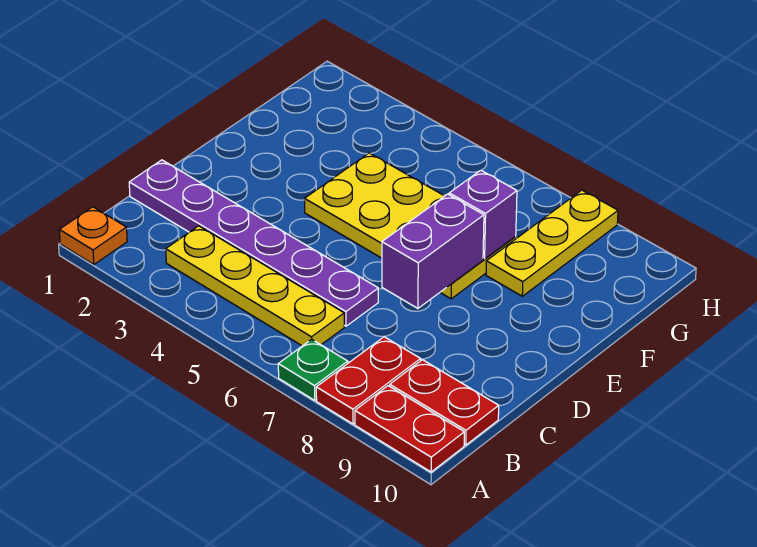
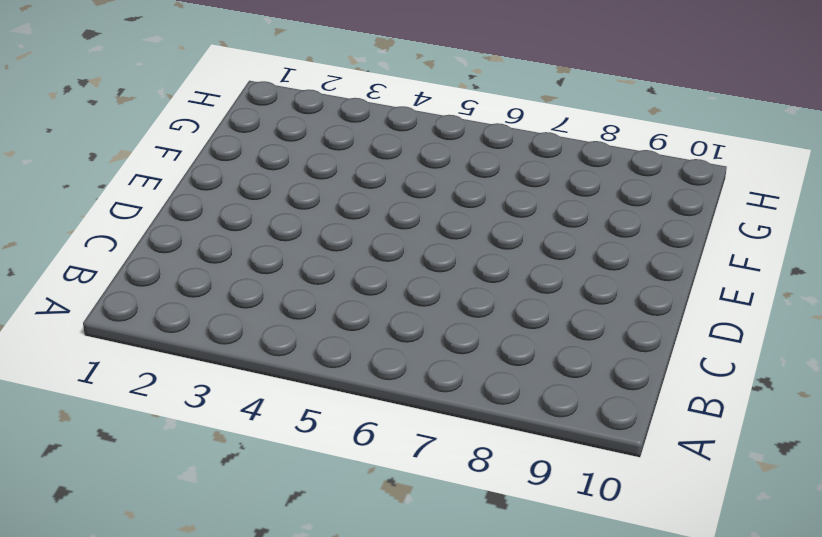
none -> orange 1x1 plate [59,207,127,265]
none -> green 1x1 plate [278,339,348,400]

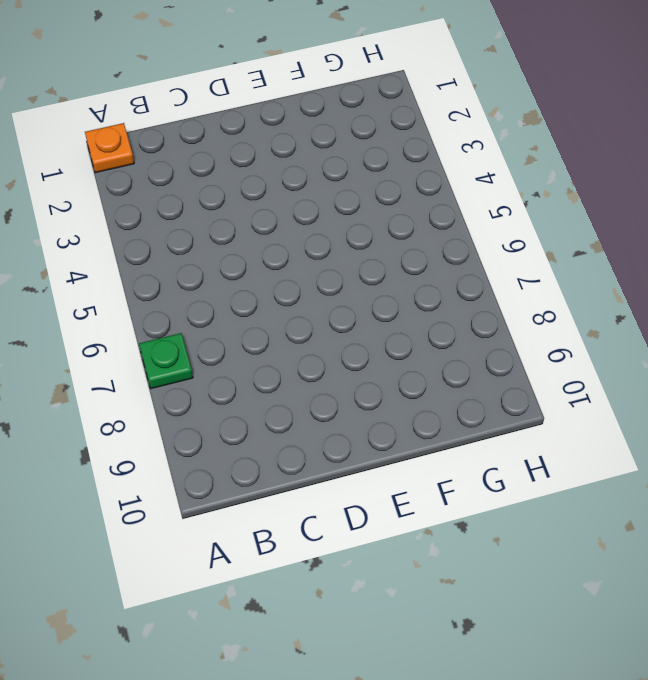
none -> red 1x2 plate [316,337,421,424]
none -> red 1x2 plate [355,386,464,472]

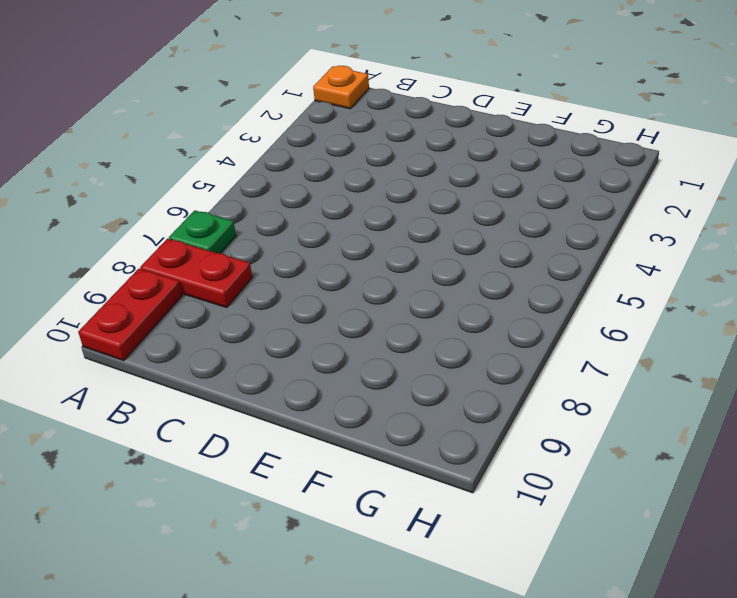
none -> yellow 1x4 plate [166,226,344,346]
none -> red 1x2 plate [390,360,499,445]

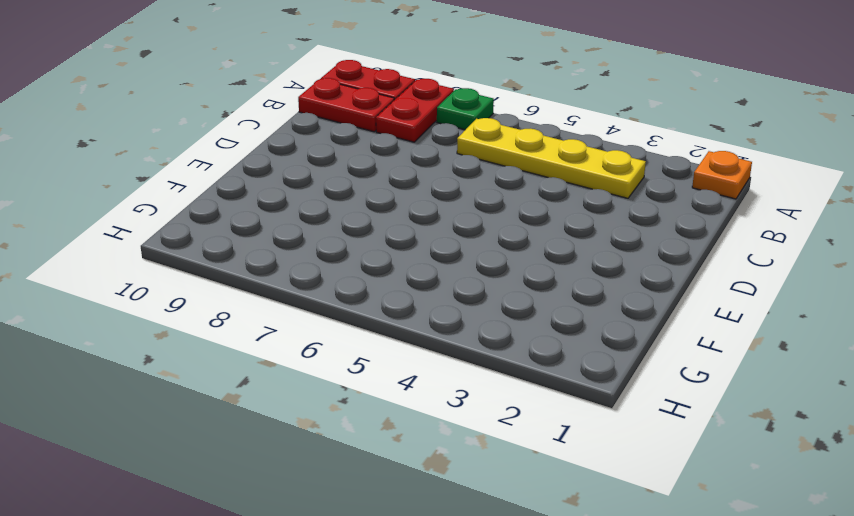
none -> purple 1x6 plate [129,160,378,326]
none -> yellow 2x4 plate [305,153,516,299]

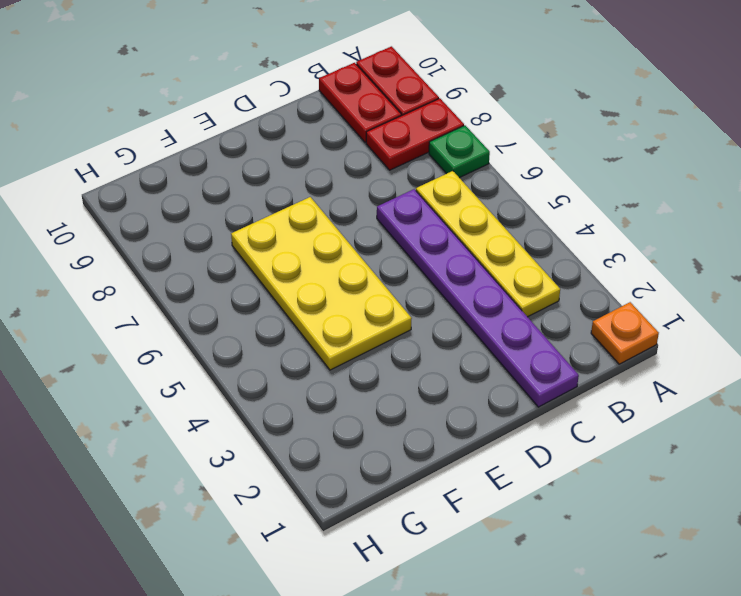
none -> yellow 1x3 plate [486,190,618,296]
none -> purple 1x2 brick [382,194,484,308]

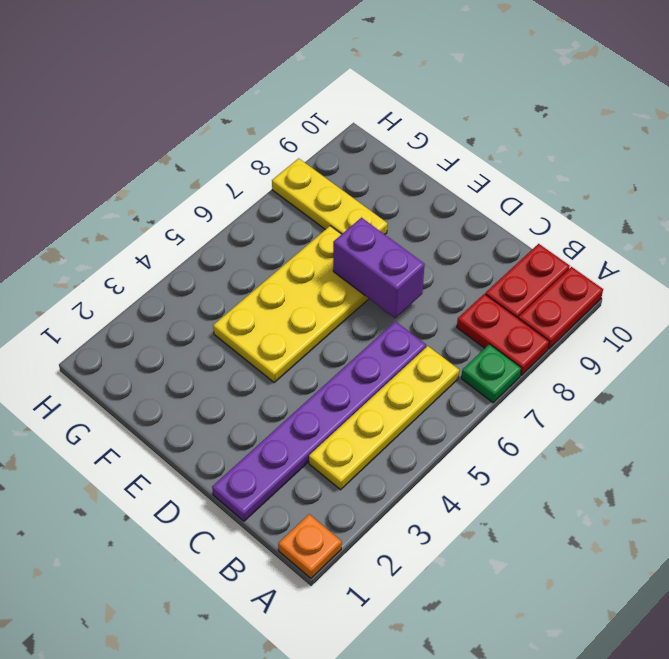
none -> purple 1x1 brick [449,170,517,259]

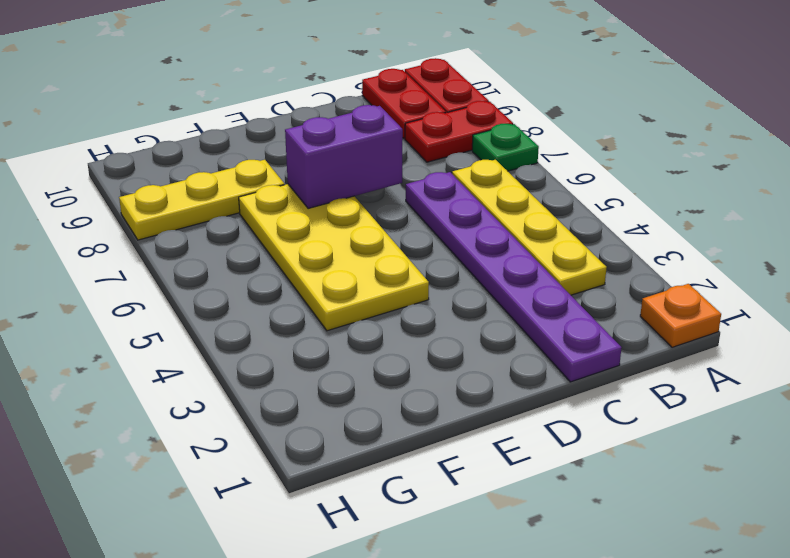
none -> purple 1x1 brick [449,170,517,259]

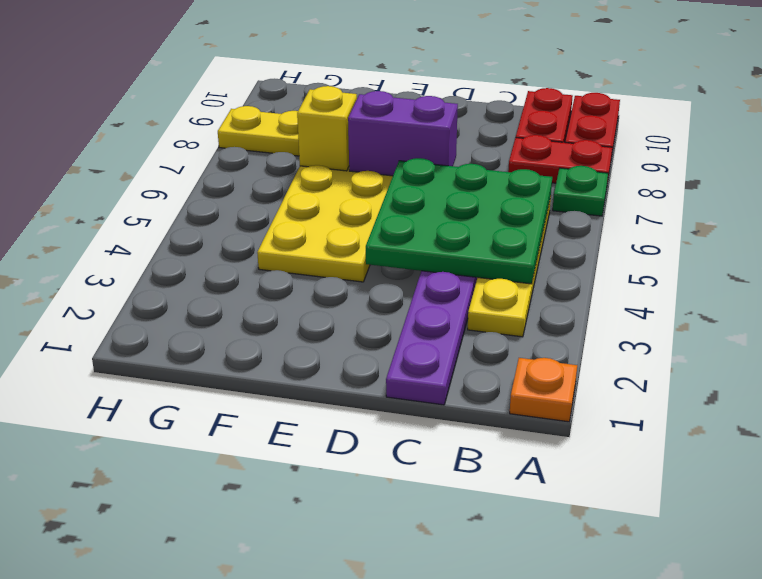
green 3x3 plate [366,158,552,284] -> none
yellow 1x1 brick [297,86,357,171] -> purple 1x1 brick [449,170,517,259]

